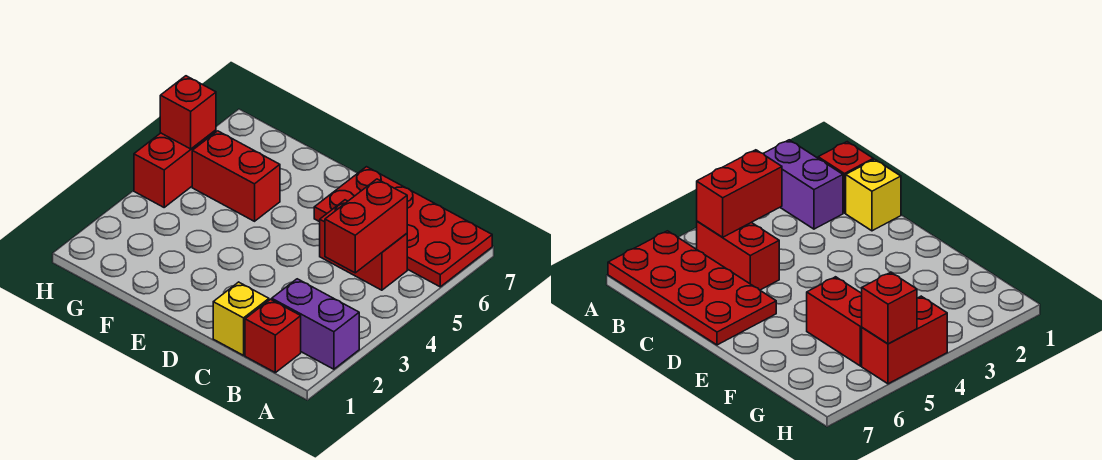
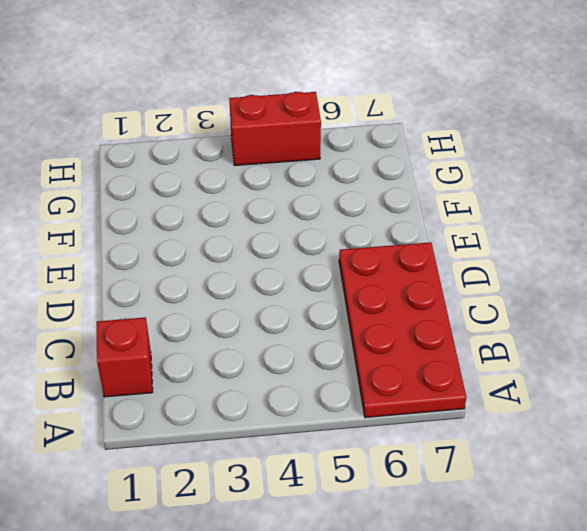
none -> purple 1x2 brick [272,279,359,369]
none -> red 1x2 brick [320,200,407,290]

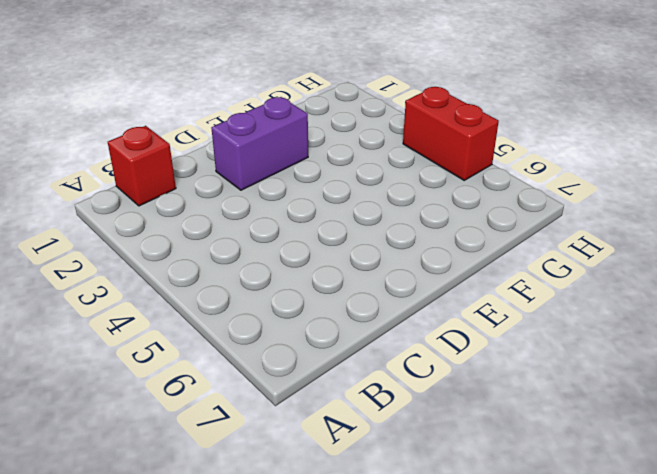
purple 1x2 brick [211,97,308,190] -> purple 1x2 brick moved to [272,279,359,369]
none -> red 2x4 plate [314,167,492,287]
none -> red 1x2 brick [320,200,407,290]

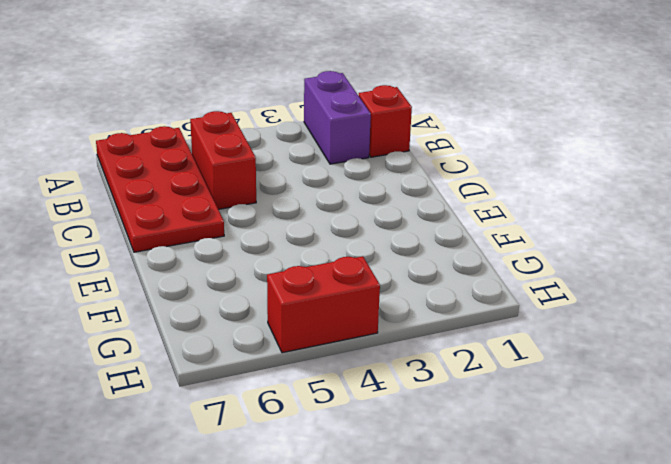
none -> yellow 1x1 brick [213,282,269,355]
none -> red 1x2 brick [192,131,280,221]

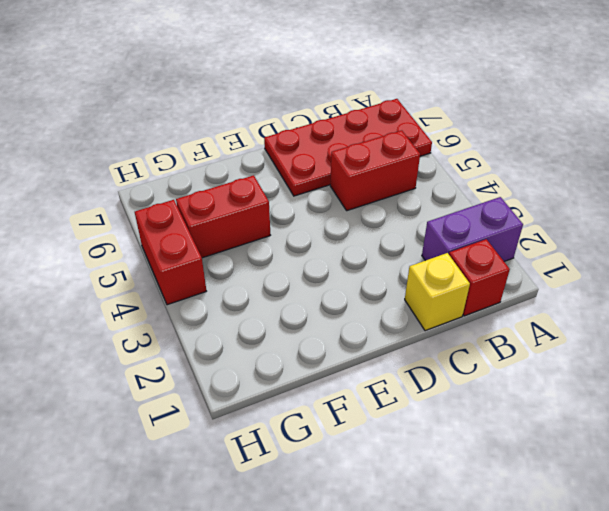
none -> red 1x2 brick [325,179,407,273]
none -> red 1x1 brick [160,76,216,149]

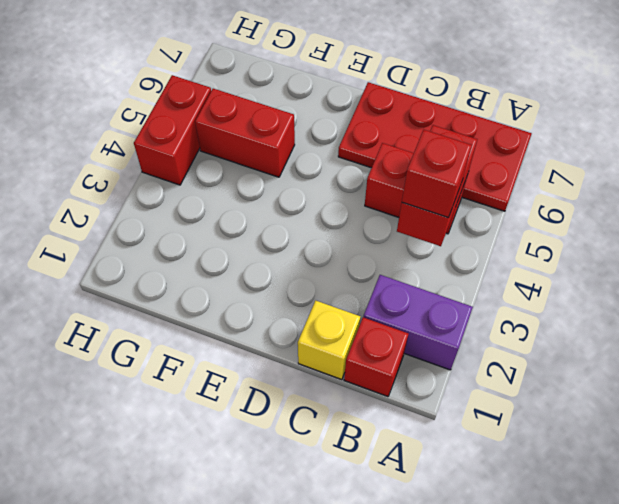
red 1x1 brick [402,130,472,218] -> red 1x1 brick moved to [160,76,216,149]

